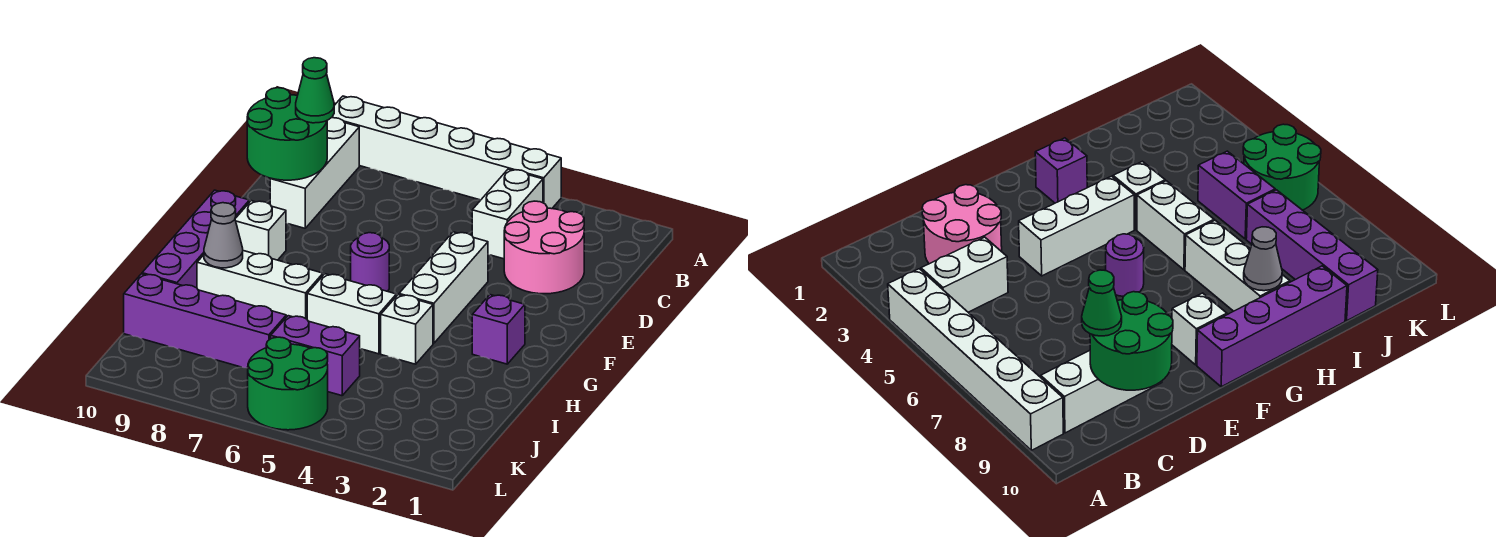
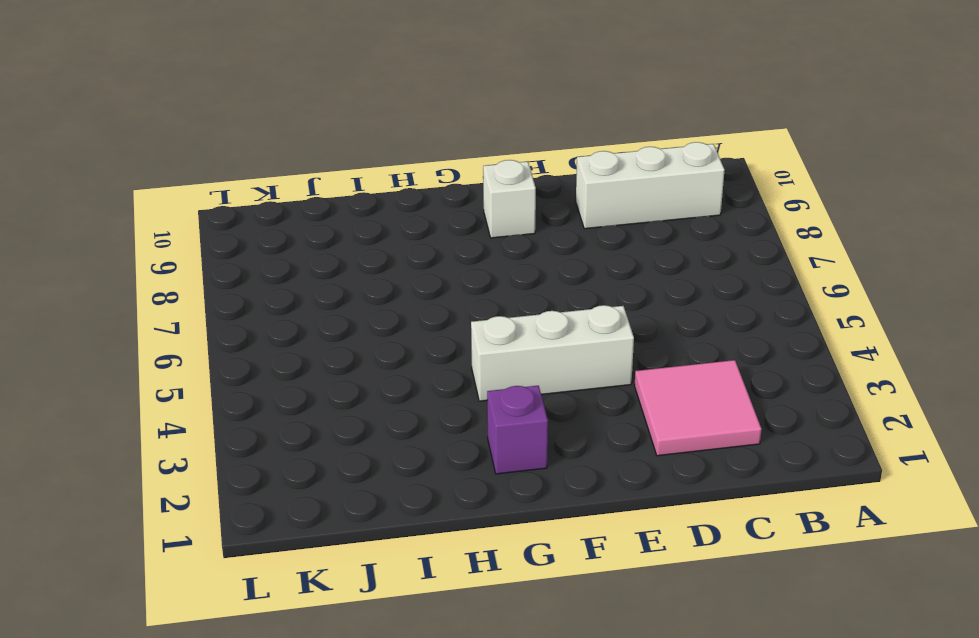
pink 2x2 tile [634,360,762,456] -> pink 2x2 round brick [504,201,584,294]
none -> white 1x6 brick [332,96,561,209]
none -> white 1x2 brick [472,169,543,259]
none -> purple 1x1 round brick [351,233,389,291]

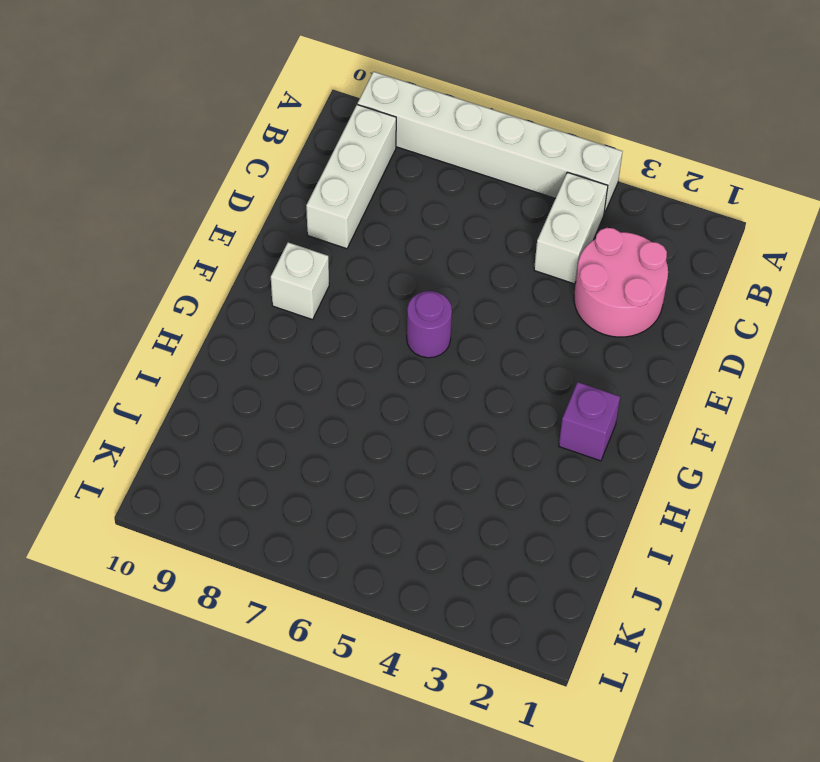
none -> white 1x3 brick [399,232,488,343]
none -> purple 1x4 brick [142,190,249,288]
none -> white 1x1 brick [381,295,433,364]

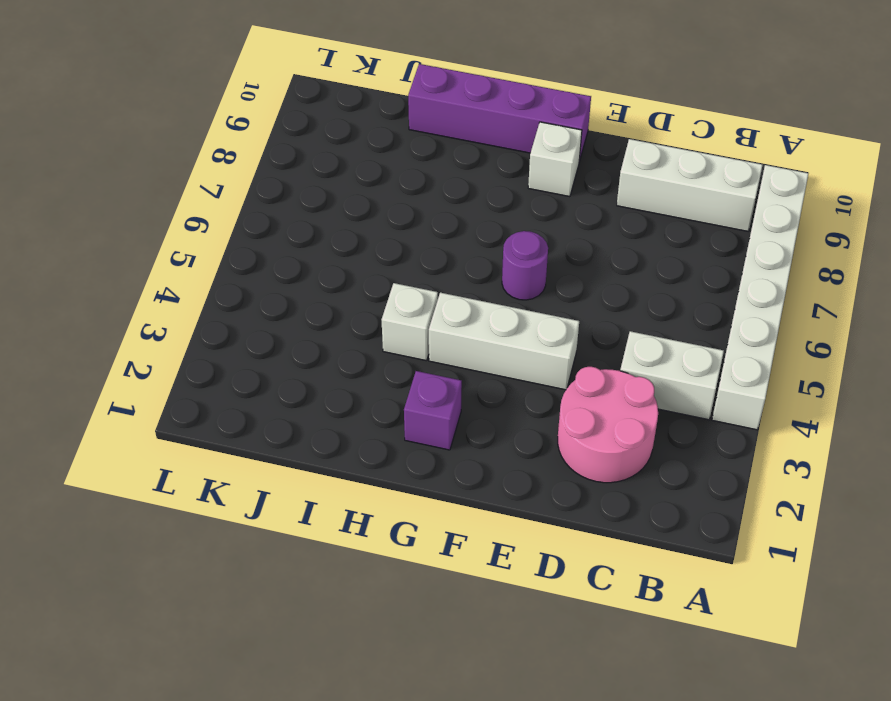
none -> white 1x2 brick [307,274,396,354]
none -> white 1x3 brick [197,251,323,319]
none -> purple 1x2 brick [271,316,360,396]

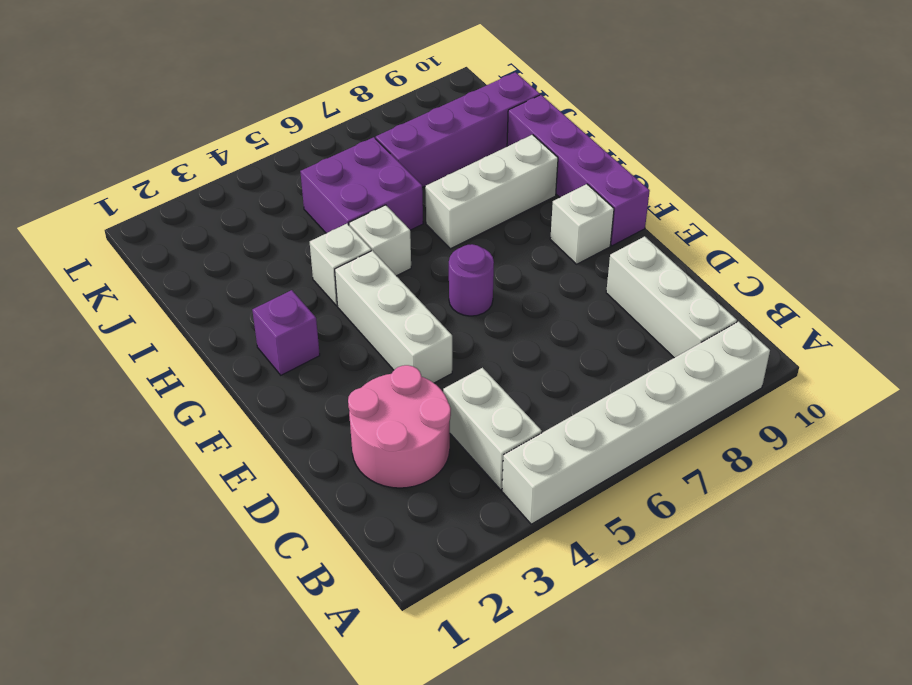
white 1x1 brick [349,205,411,276] -> white 1x2 brick [307,274,396,354]
purple 2x2 brick [300,137,423,233] -> purple 1x2 brick [271,316,360,396]
none -> green 2x2 round brick [248,337,328,430]
none -> green 2x2 round brick [247,88,327,180]
none -> grey 1x1 cone [204,203,243,268]

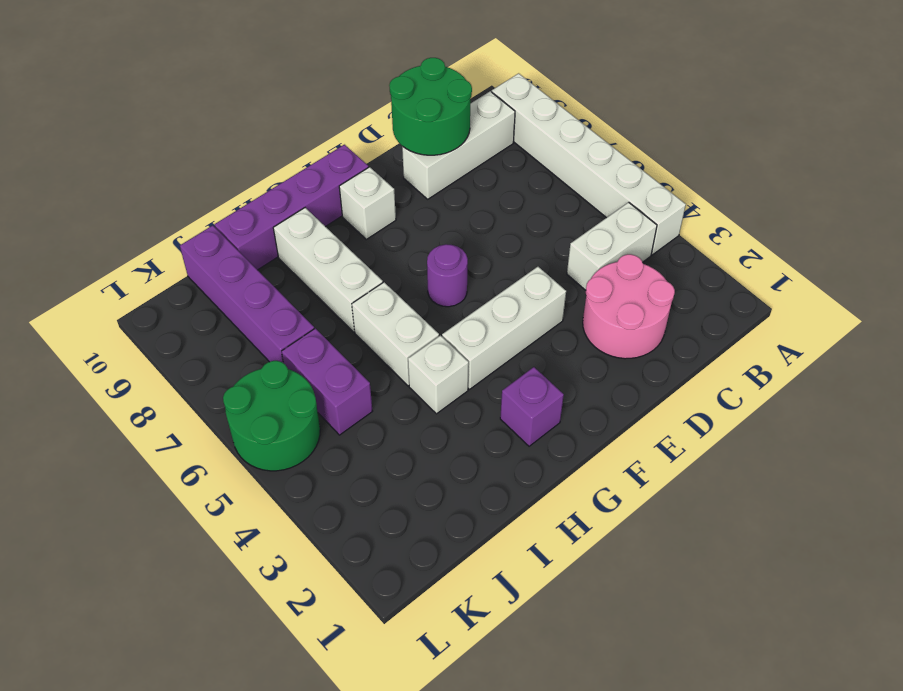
none -> grey 1x1 cone [204,203,243,268]
none -> green 1x1 cone [296,58,334,123]

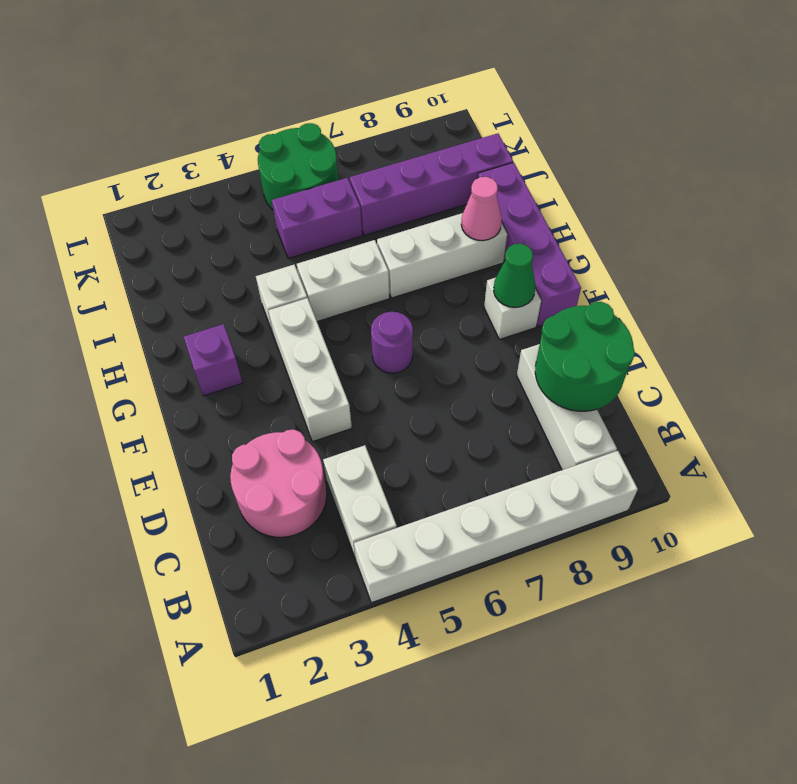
green 1x1 cone [494,244,536,307] -> green 1x1 cone moved to [296,58,334,123]
pink 1x1 cone [461,177,502,241] -> grey 1x1 cone [204,203,243,268]

